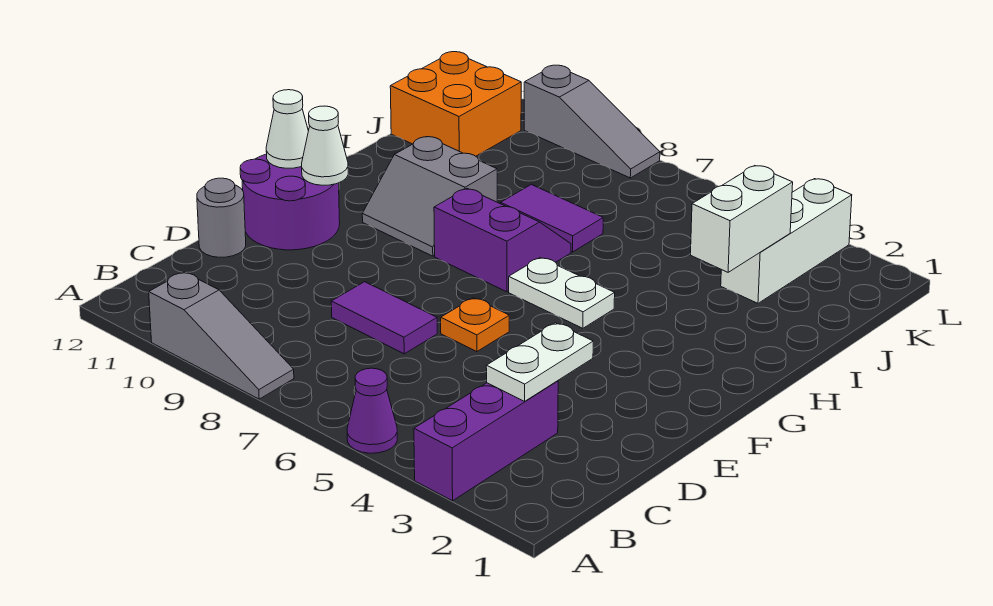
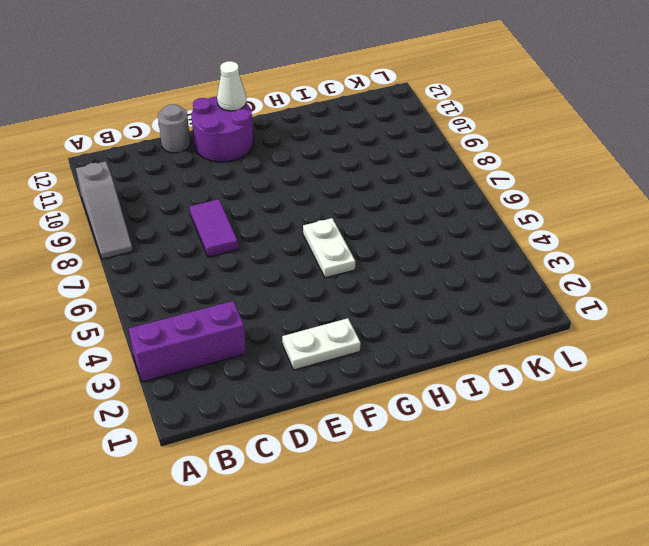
white 1x2 plate [282,318,361,370] -> white 1x2 plate moved to [486,323,593,401]
none -> purple 1x1 cone [347,368,397,453]
none -> orange 1x1 plate [441,298,509,352]
none -> purple 2x2 slope [434,188,571,292]

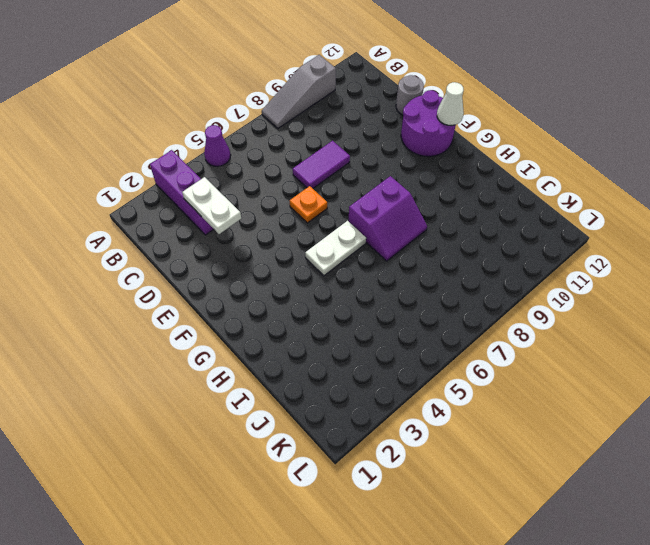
none -> grey 2x2 slope [362,137,497,256]
none -> purple 1x2 tile [501,184,603,252]
none -> white 1x3 brick [721,179,852,303]

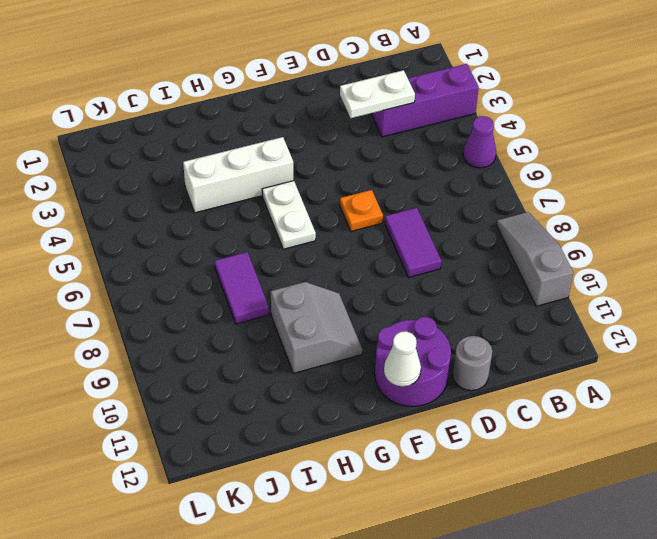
white 1x3 brick [183,137,293,213] -> white 1x3 brick moved to [721,179,852,303]
none -> purple 2x2 slope [434,188,571,292]
none -> orange 2x2 brick [390,52,521,156]
none -> grey 1x3 slope [524,65,660,178]

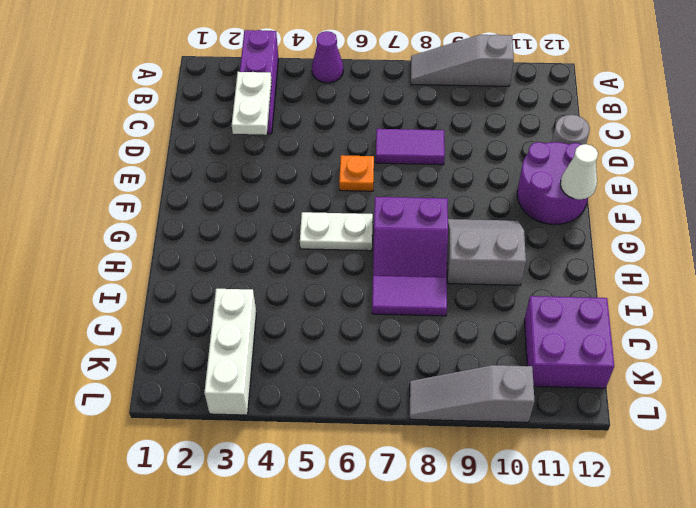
purple 2x2 brick [524,296,614,388] -> orange 2x2 brick [390,52,521,156]
none -> white 1x1 cone [302,106,348,185]
none -> white 1x2 brick [691,166,793,272]

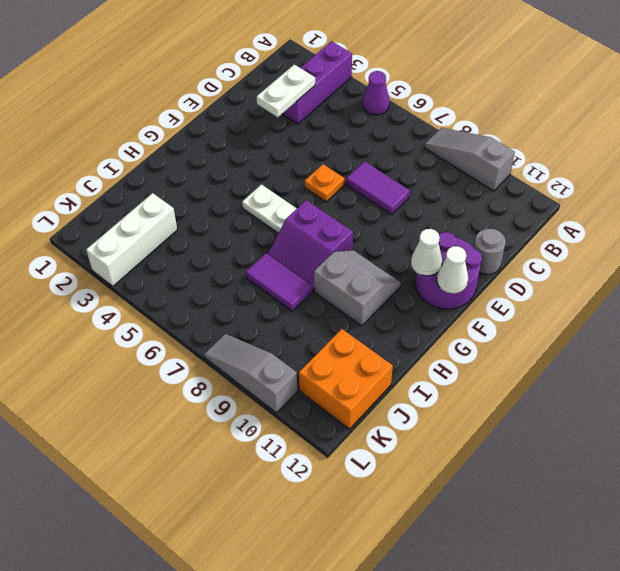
none -> white 1x2 brick [691,166,793,272]

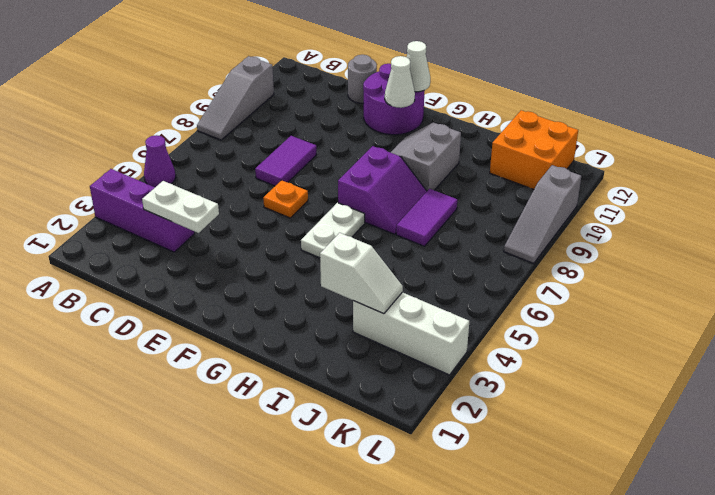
white 1x2 slope [320,233,403,314] -> white 1x2 brick [691,166,793,272]

